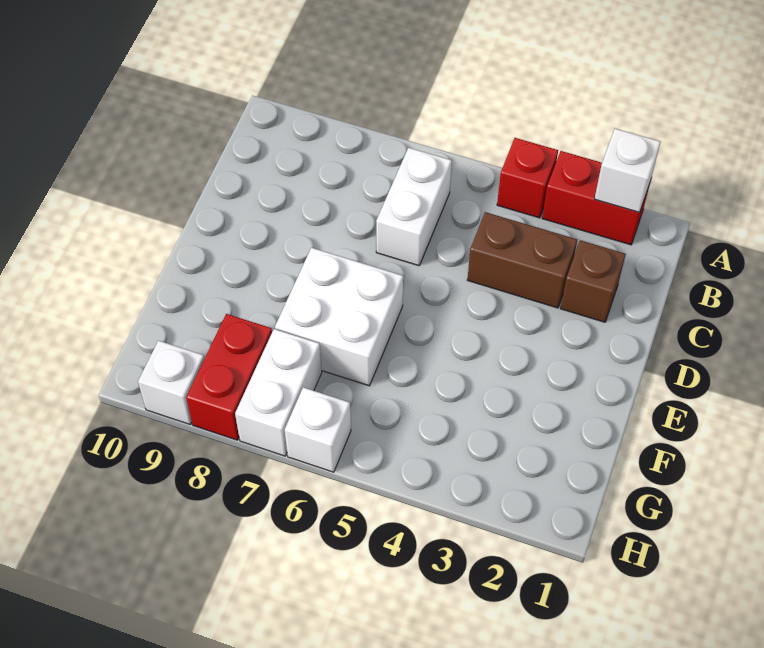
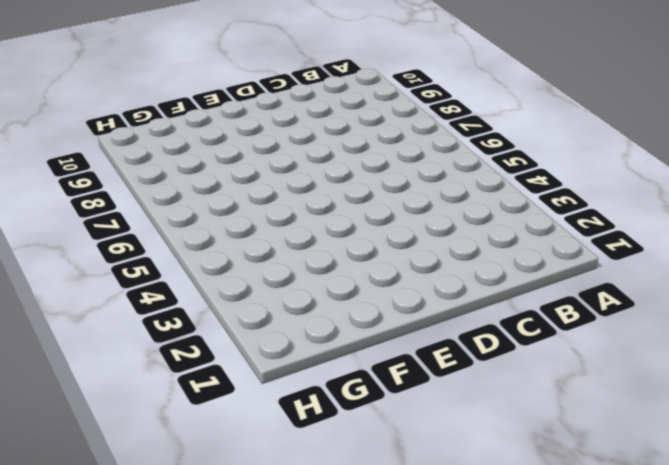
none -> red 1x2 brick [542,151,651,245]
none -> red 1x1 brick [497,138,558,218]

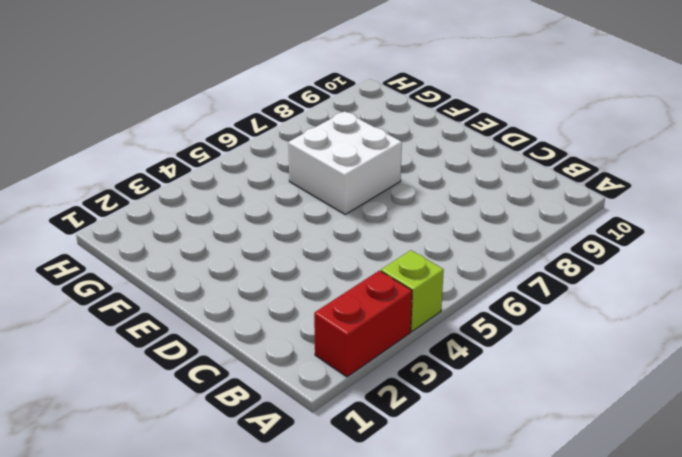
lime 1x1 brick [381,250,444,331] -> red 1x1 brick [497,138,558,218]
none -> white 1x2 brick [376,148,452,266]
none -> brown 1x1 brick [560,240,626,322]

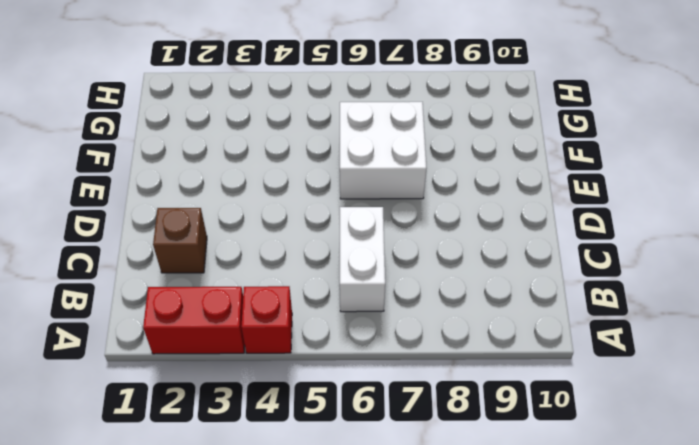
none -> brown 1x2 brick [467,212,577,308]
none -> white 1x2 brick [235,329,322,456]

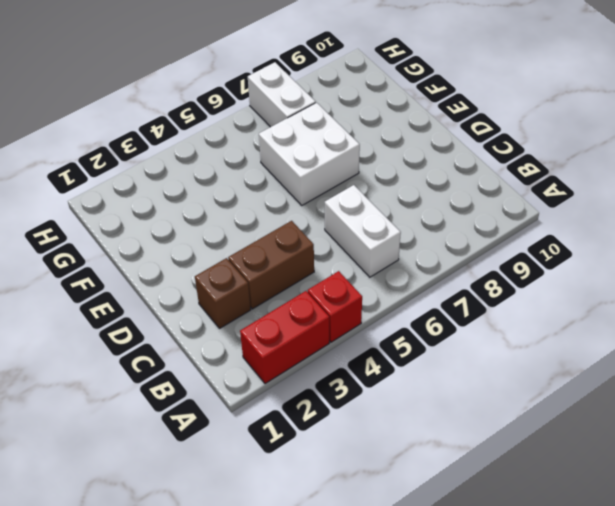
none -> red 1x2 brick [186,314,272,440]
none -> white 1x1 brick [285,387,351,472]

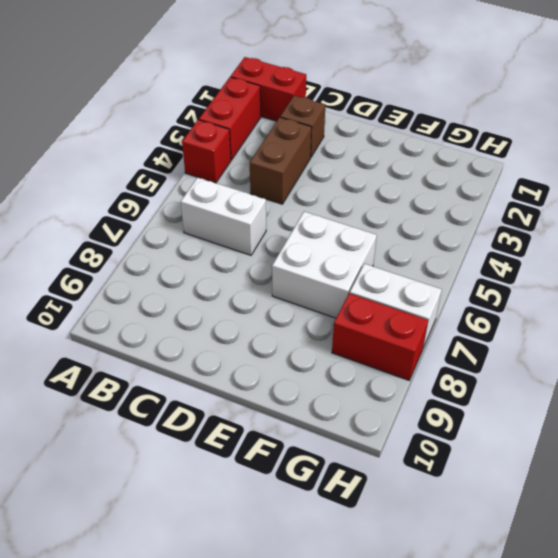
red 1x2 brick [231,57,306,121] -> none
none -> white 1x1 brick [285,387,351,472]
none -> white 1x1 brick [138,341,204,424]

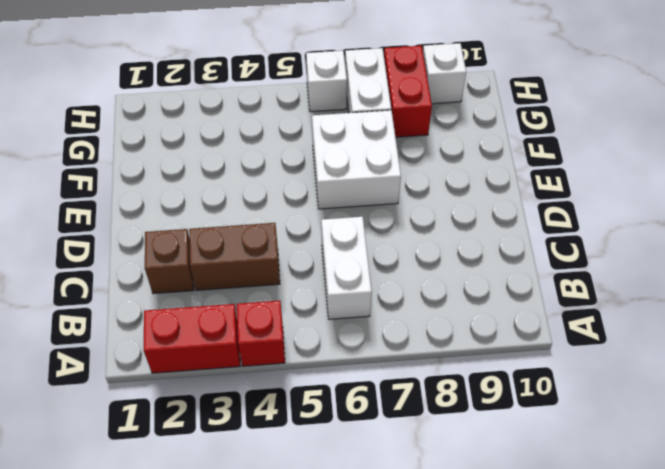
none -> white 1x1 brick [595,129,660,212]

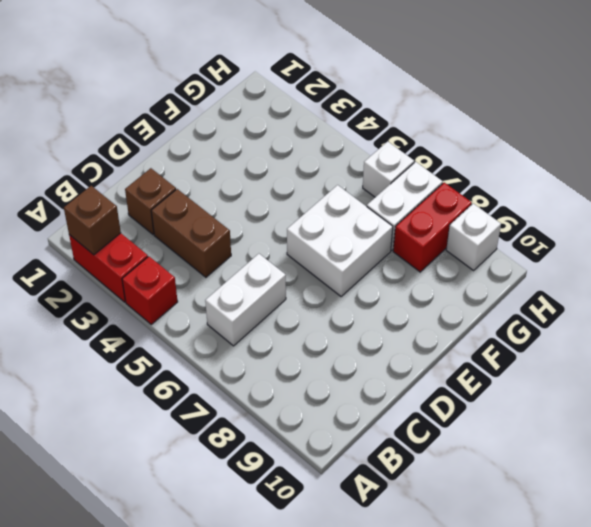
brown 1x1 brick [64,186,121,255] -> white 1x1 brick [595,129,660,212]

